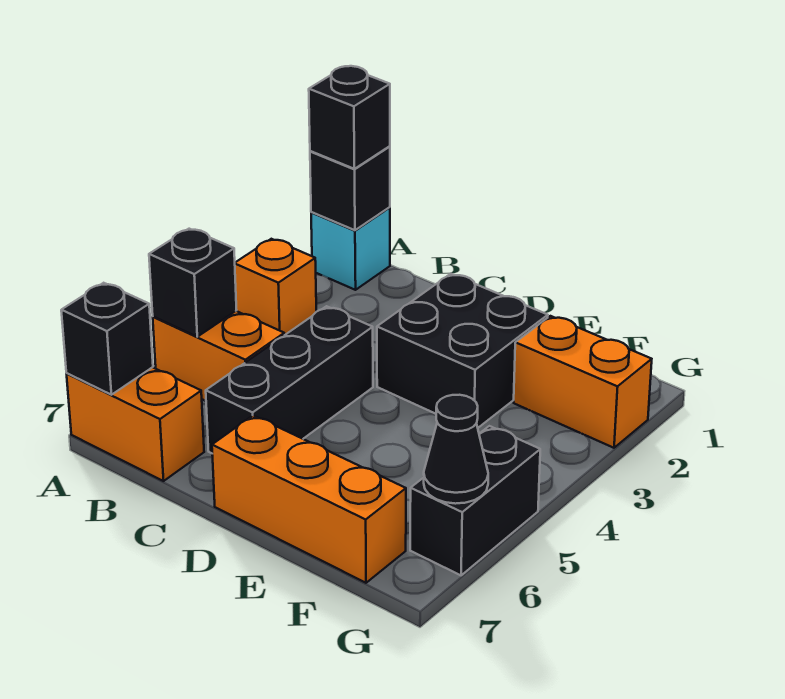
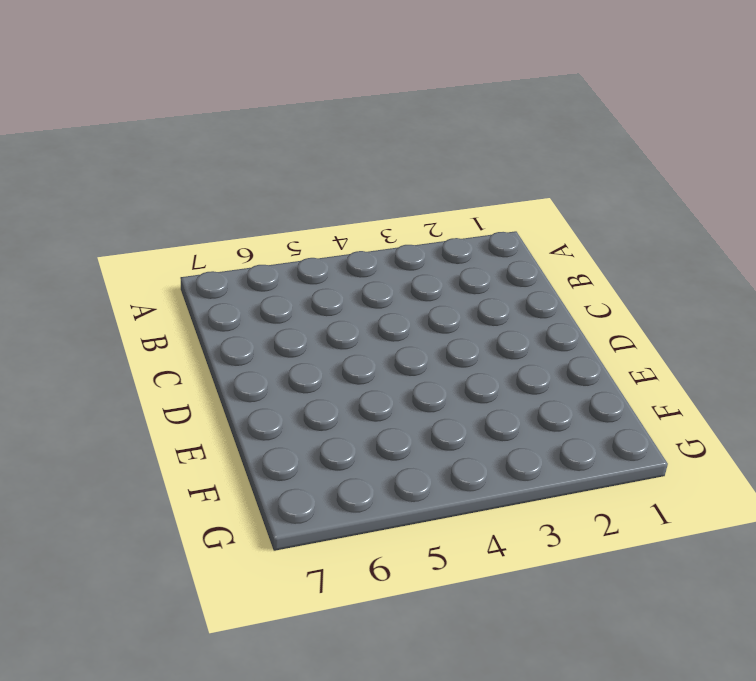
none -> cyan 1x1 brick [311,207,390,290]
none -> orange 1x1 brick [235,239,316,335]
none -> orange 1x2 brick [153,311,284,401]

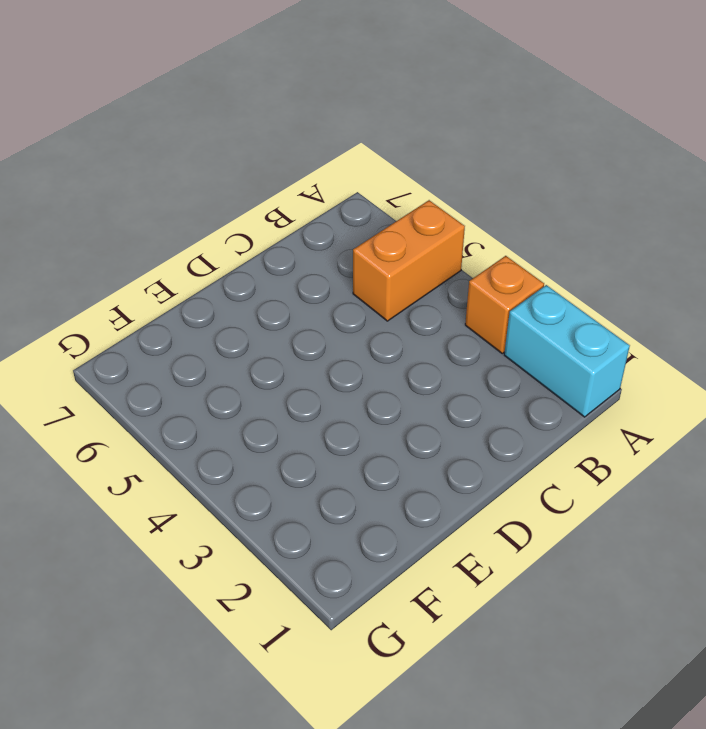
cyan 1x2 brick [504,285,630,417] -> cyan 1x1 brick [311,207,390,290]
none -> orange 1x2 brick [67,367,204,481]
none -> black 1x3 brick [206,306,373,453]
none -> black 2x2 brick [377,274,548,428]

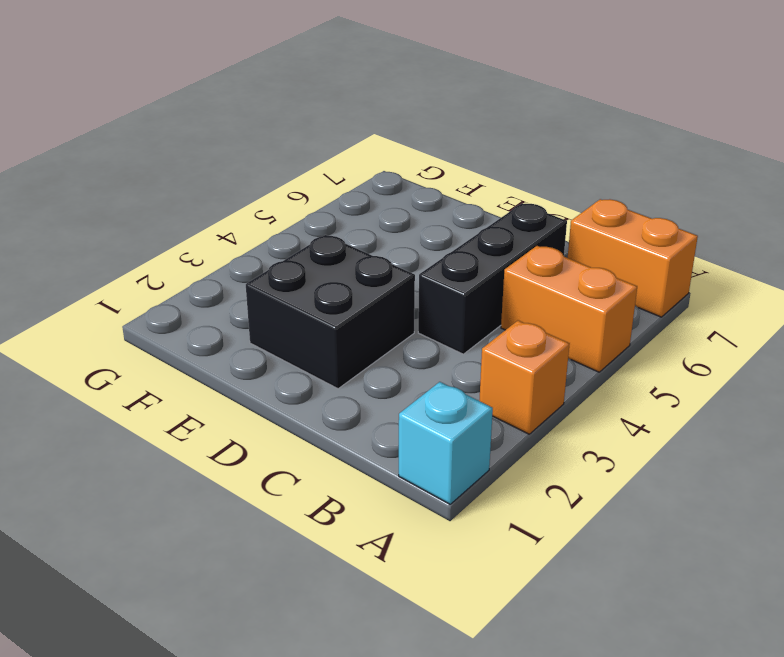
none -> orange 1x3 brick [212,415,406,583]
none -> orange 1x2 brick [514,316,652,448]
none -> black 1x2 brick [410,426,540,575]

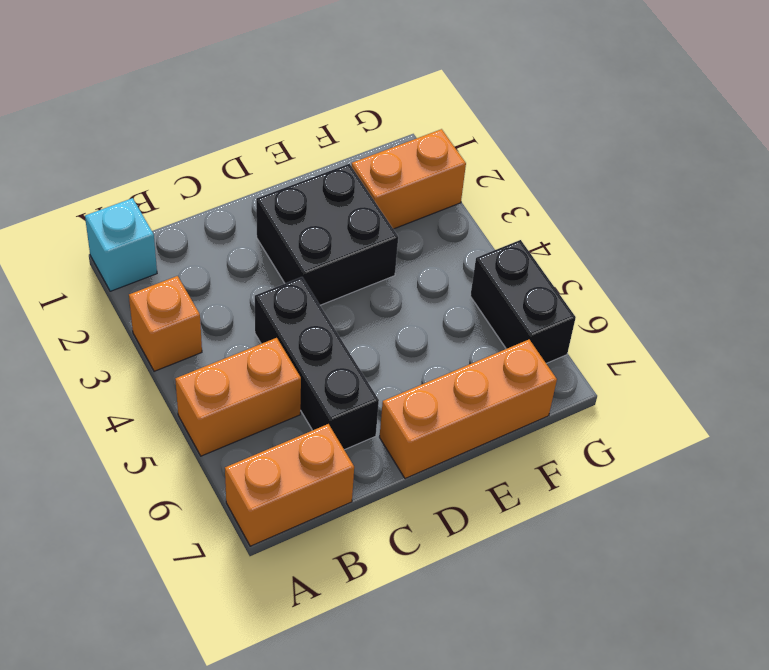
none -> black 1x1 brick [310,146,390,230]
none -> black 1x1 brick [149,229,236,337]
none -> black 1x1 brick [61,283,153,395]

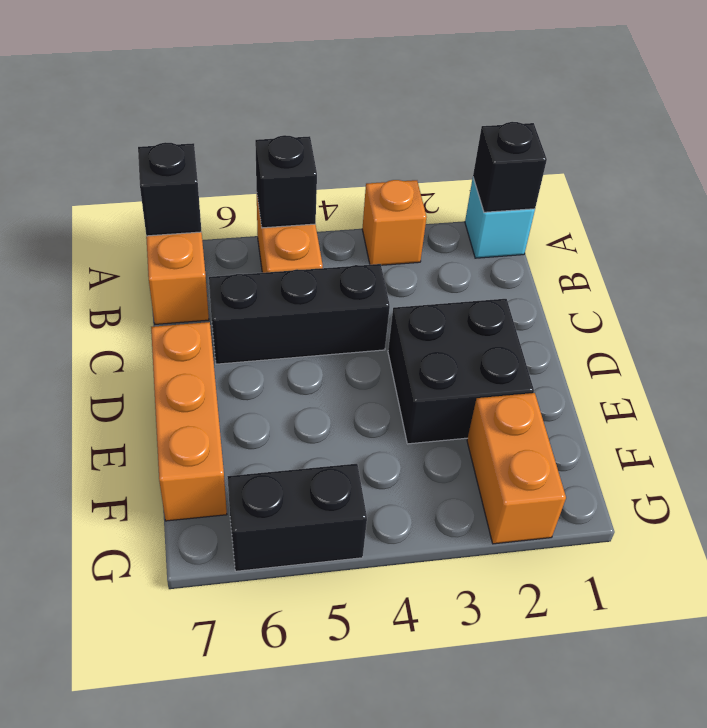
none -> black 1x1 cone [423,395,488,504]
none -> black 1x1 brick [309,66,390,169]

